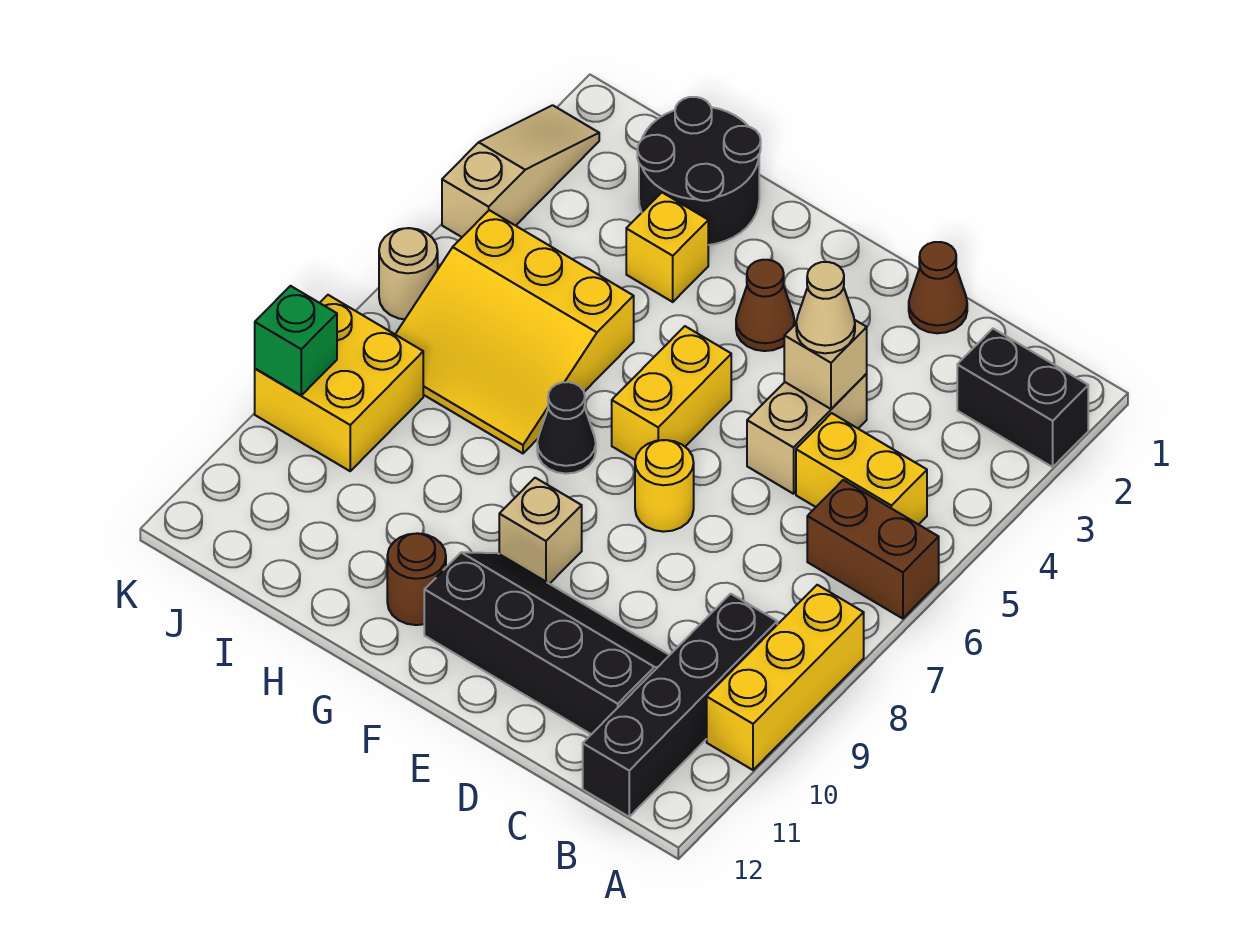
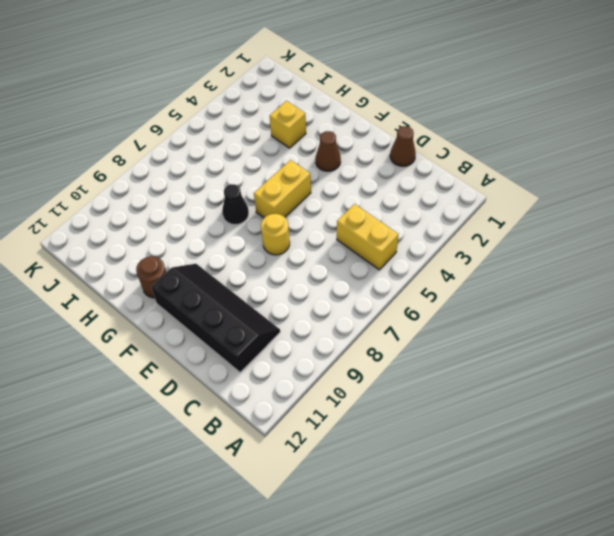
none -> black 1x2 brick [957,329,1088,467]
none -> brown 1x2 brick [807,480,939,619]
none -> yellow 1x3 brick [707,585,864,770]

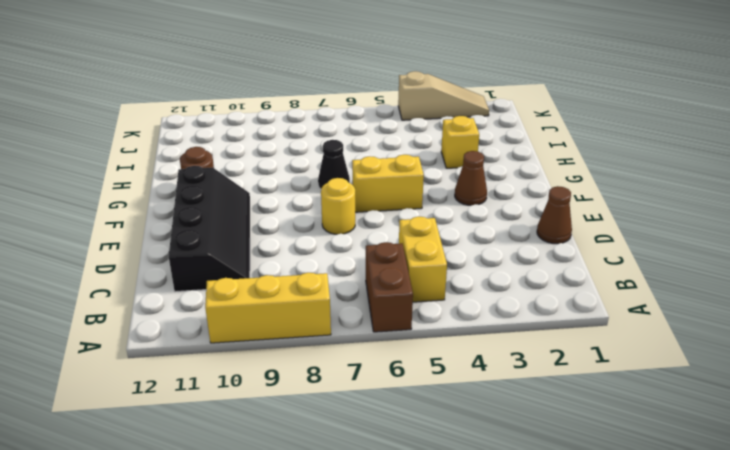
none -> black 1x2 brick [957,329,1088,467]
none -> black 1x4 brick [583,594,777,817]
none -> tan 1x2 brick [747,374,867,494]

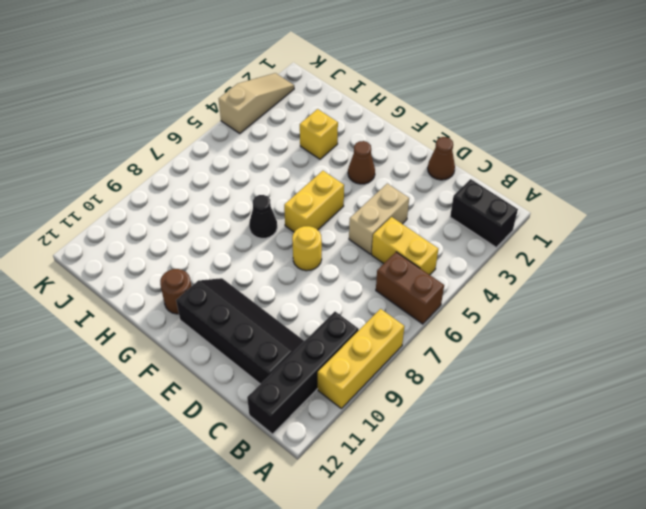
none -> tan 1x1 brick [499,478,582,584]
none -> black 2x2 round brick [637,97,761,245]
none -> yellow 3x3 slope [395,210,634,453]

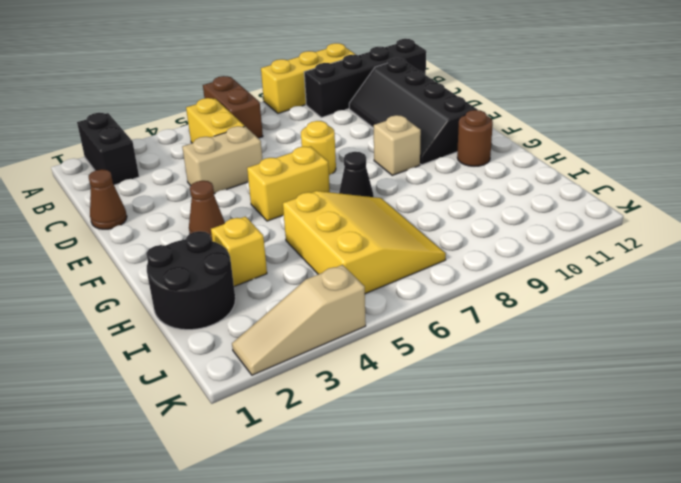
none -> yellow 2x2 brick [255,295,423,471]
none -> tan 1x1 round brick [379,228,438,319]
none -> tan 1x1 brick [784,320,867,409]

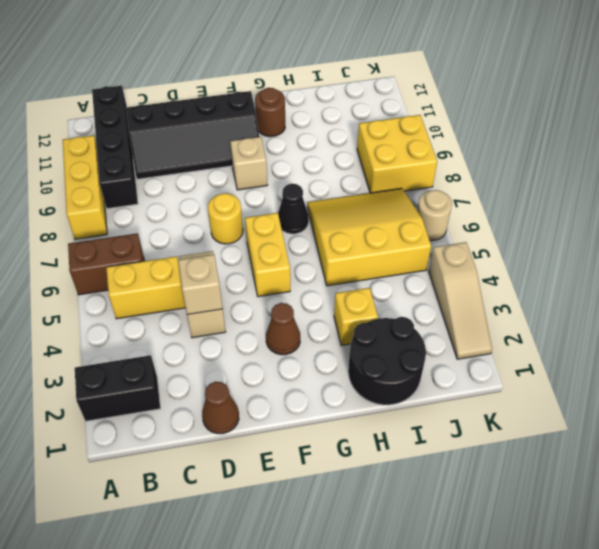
none -> green 1x1 brick [255,286,337,395]
none -> tan 1x1 cone [796,262,855,353]

